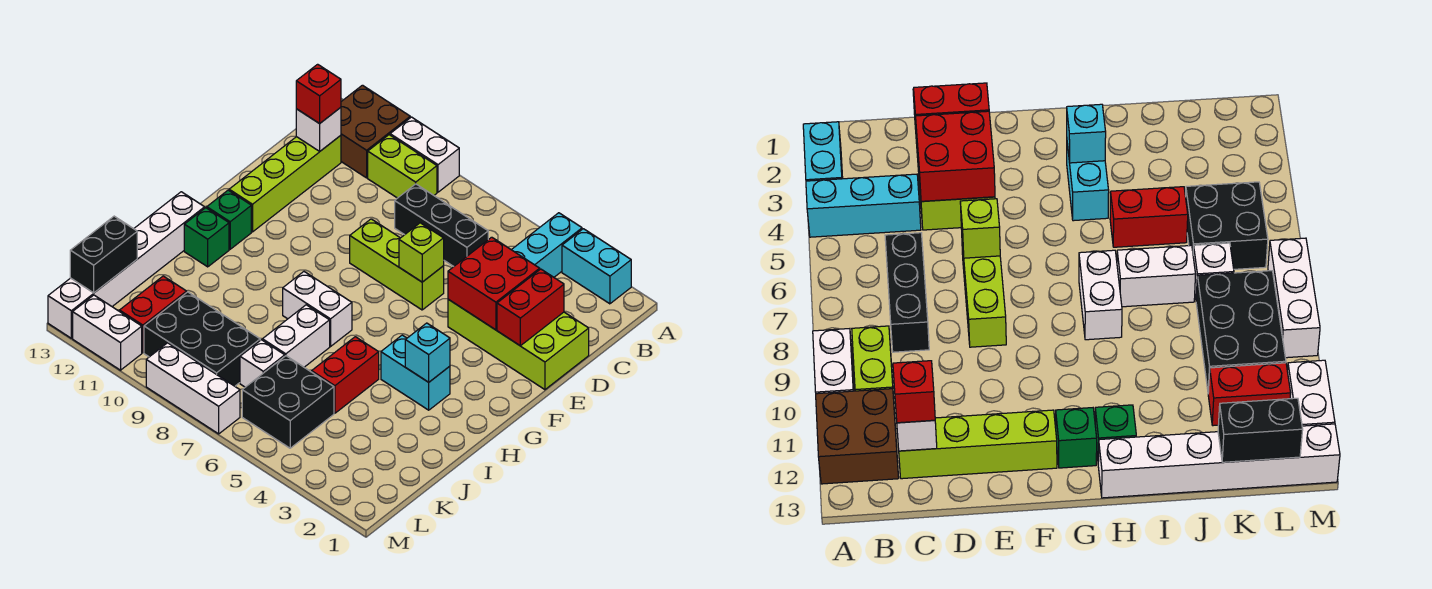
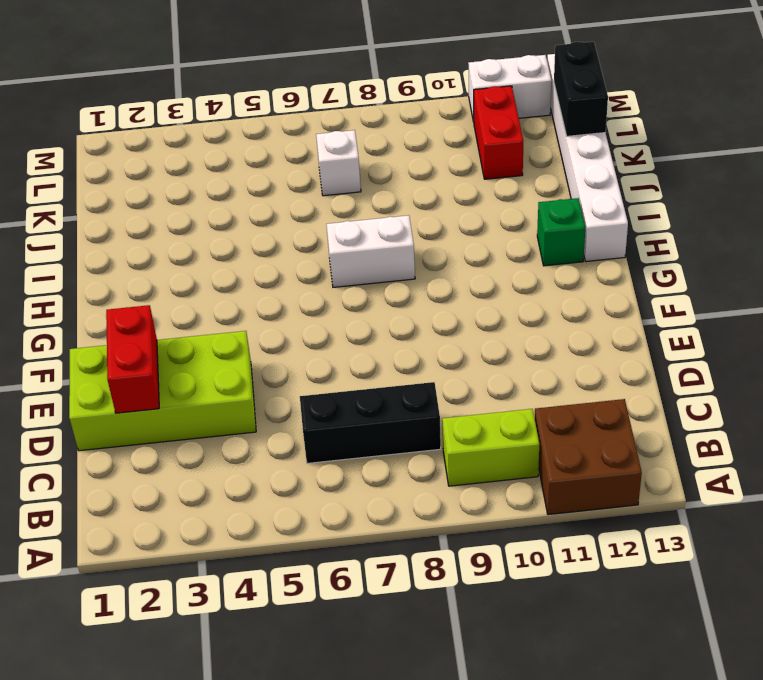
none -> cyan 1x2 brick [562,229,631,304]
none -> cyan 1x3 brick [512,213,582,277]
none -> white 1x2 brick [390,117,459,192]

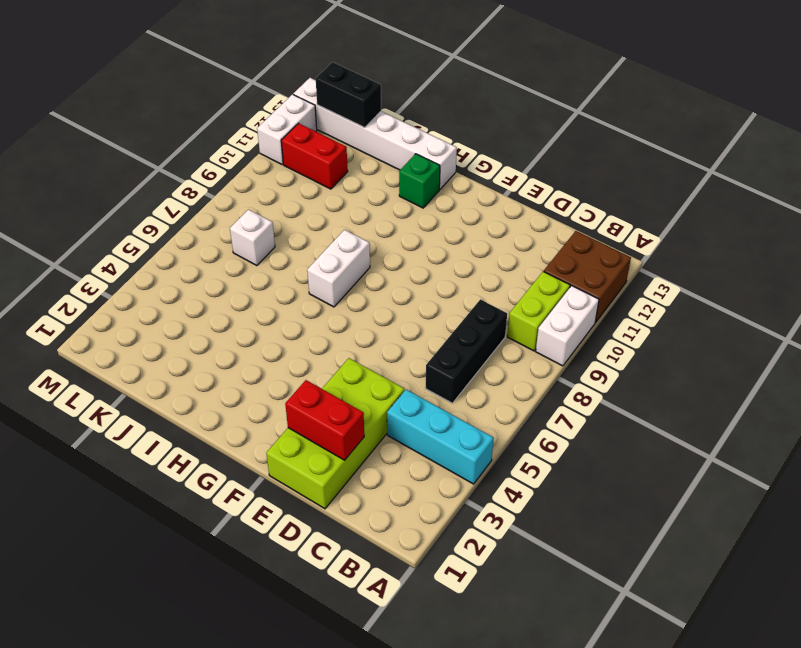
none -> cyan 1x2 brick [562,229,631,304]
none -> lime 1x4 brick [229,135,341,232]
none -> lime 1x3 brick [350,219,444,310]

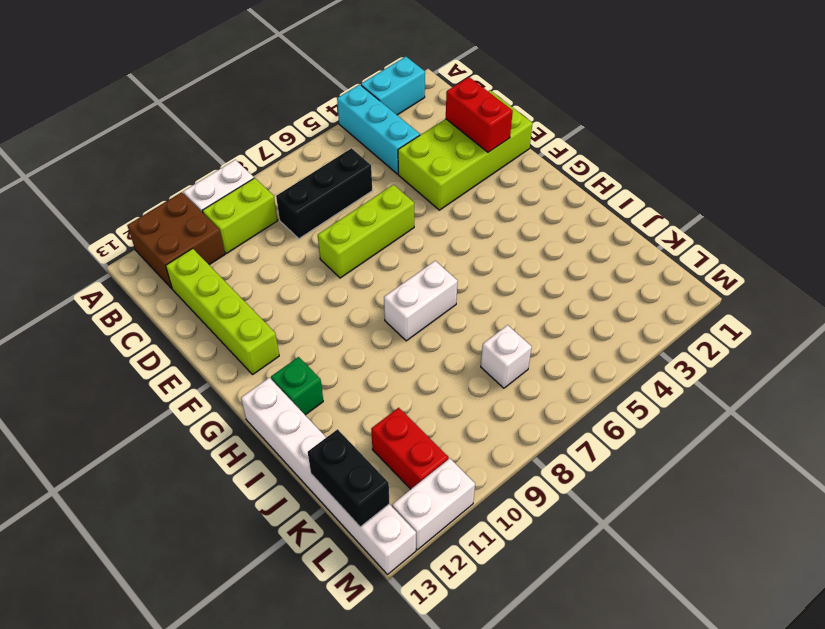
none -> green 1x1 brick [207,190,251,249]
none -> cyan 1x2 brick [381,335,450,410]
none -> red 1x2 brick [312,337,379,413]

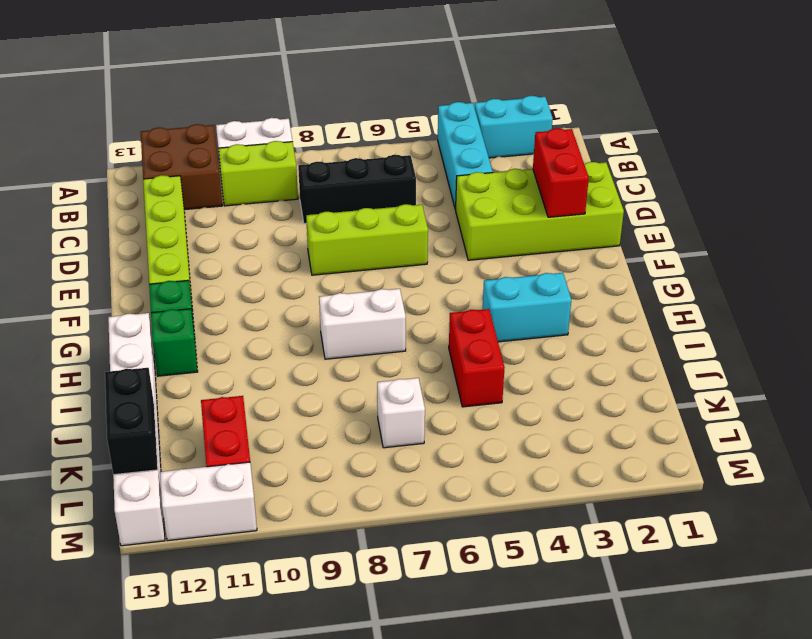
none -> white 1x2 brick [262,305,330,367]
none -> black 2x2 brick [242,356,334,448]
none -> black 2x3 brick [144,292,260,386]

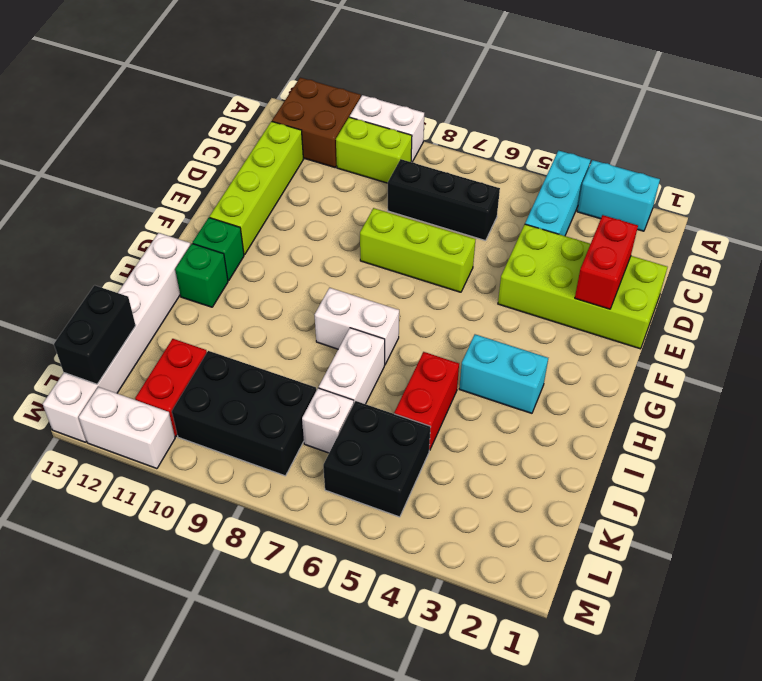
none -> white 1x3 brick [146,343,240,434]
none -> white 1x1 brick [296,107,341,152]
none -> red 2x2 brick [448,237,540,330]

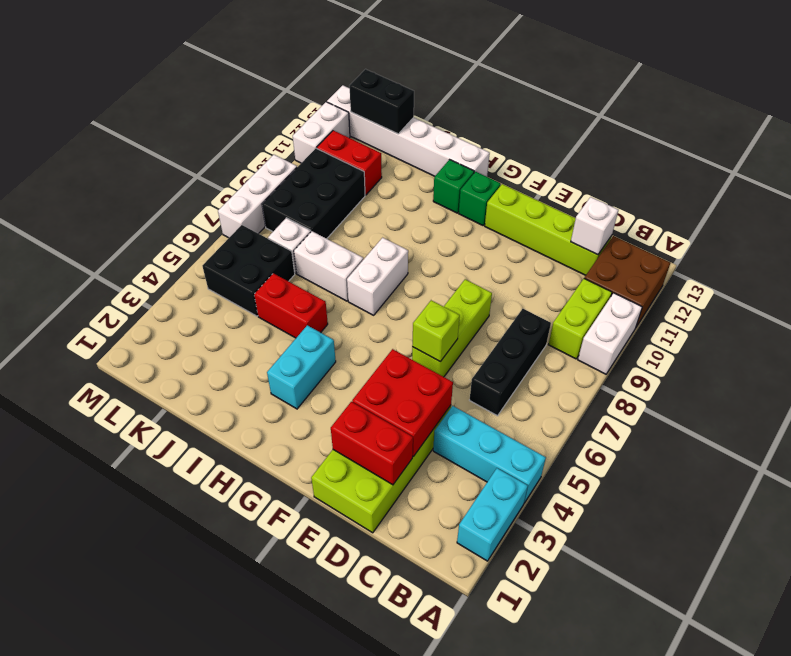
none -> cyan 1x1 brick [405,323,450,382]
none -> red 1x1 brick [296,64,341,124]

